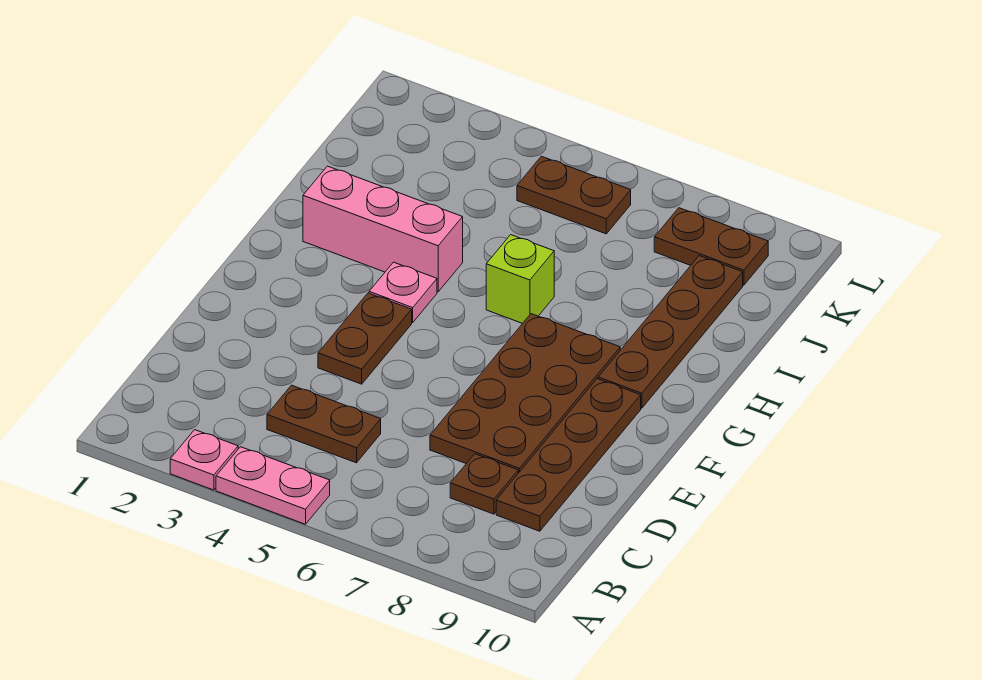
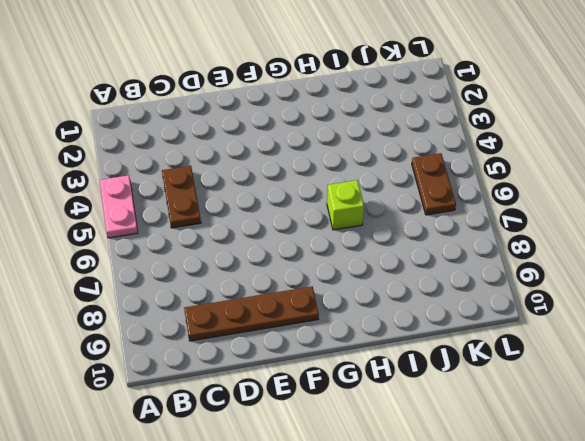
none -> pink 1x1 plate [170,430,238,490]
none -> brown 1x1 plate [450,454,518,514]
none -> brown 2x4 plate [430,314,620,473]

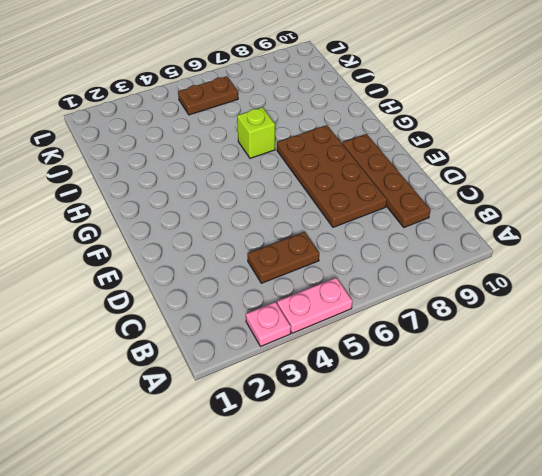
none -> brown 1x1 plate [450,454,518,514]
none -> brown 1x2 plate [318,293,412,384]
none -> pink 1x1 plate [369,262,437,323]

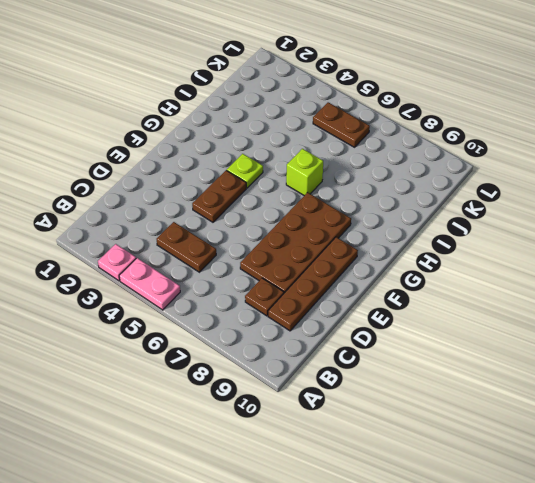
lime 1x1 plate [227,154,263,188] -> pink 1x1 plate [369,262,437,323]
none -> brown 1x4 plate [598,256,743,408]
none -> pink 1x3 brick [303,166,463,292]
none -> brown 1x2 plate [654,208,768,285]

